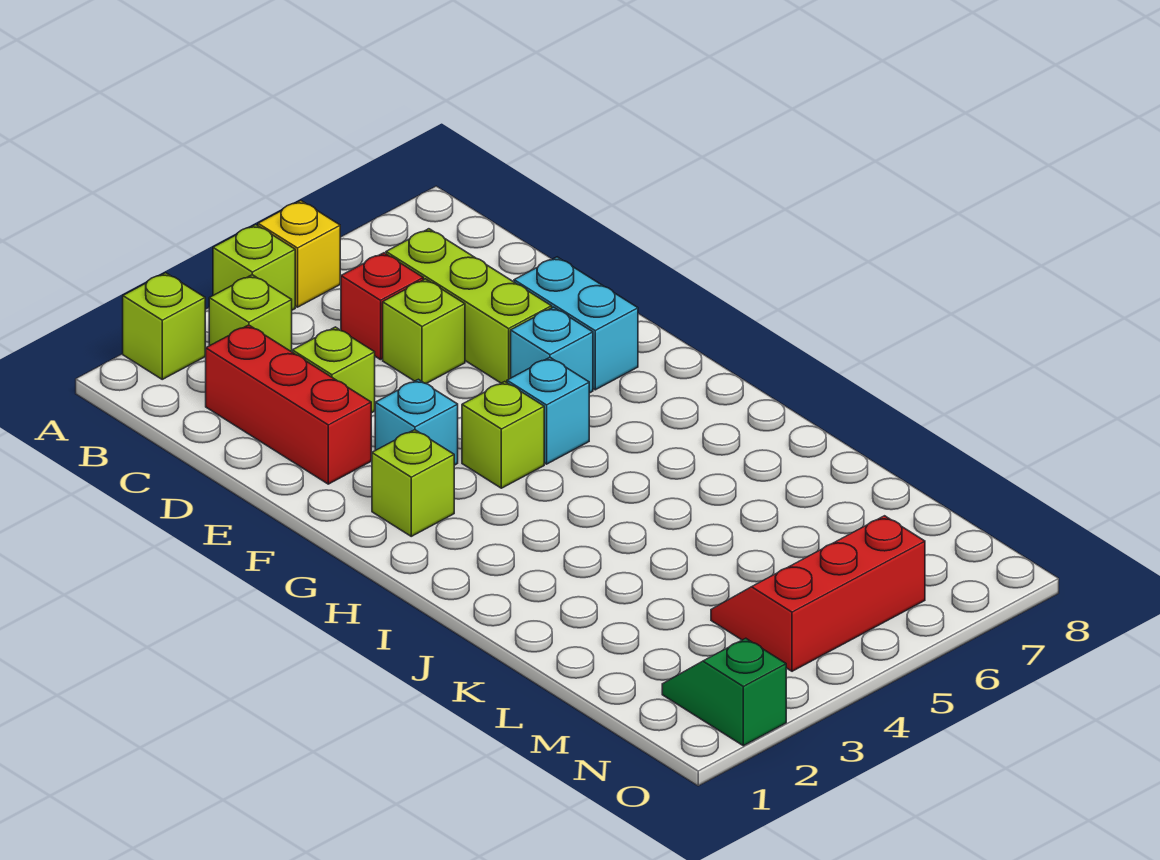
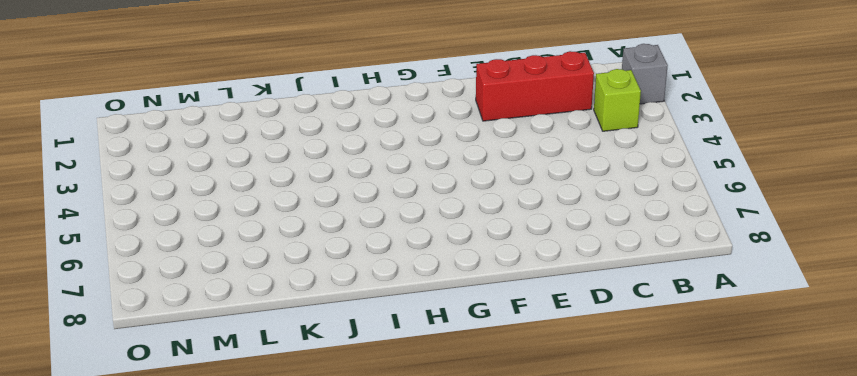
grey 1x1 brick [622,44,668,104] -> lime 1x1 brick [123,273,205,379]
none -> lime 1x1 brick [213,225,295,310]
none -> yellow 1x1 brick [258,201,340,307]
none -> red 1x1 brick [341,253,423,360]

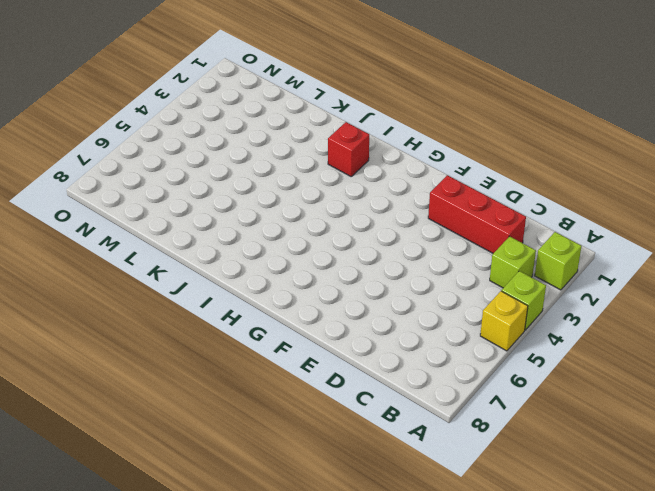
red 1x1 brick [328,122,369,176] -> red 1x1 brick moved to [341,253,423,360]
none -> lime 1x3 brick [386,229,552,383]
none -> lime 1x1 brick [292,327,375,413]
none -> lime 1x1 brick [383,279,465,384]

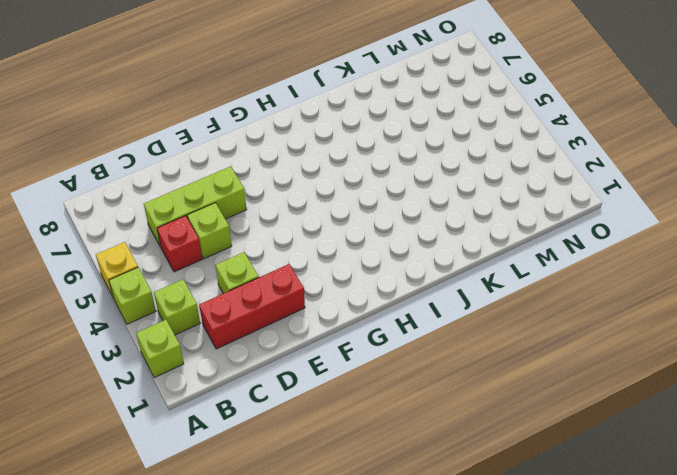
none -> cyan 1x2 brick [514,257,638,390]
none -> cyan 1x1 brick [375,379,458,465]
none -> cyan 1x1 brick [511,307,593,393]

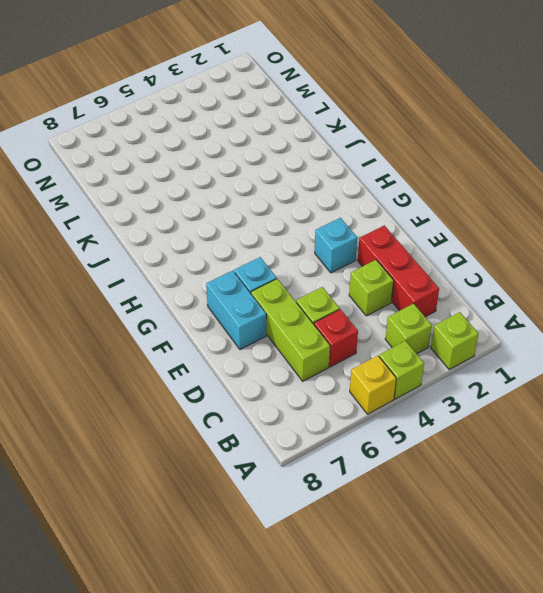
none -> lime 1x1 brick [372,430,454,536]
none -> lime 1x1 brick [462,382,544,488]
none -> cyan 1x1 brick [507,357,589,464]

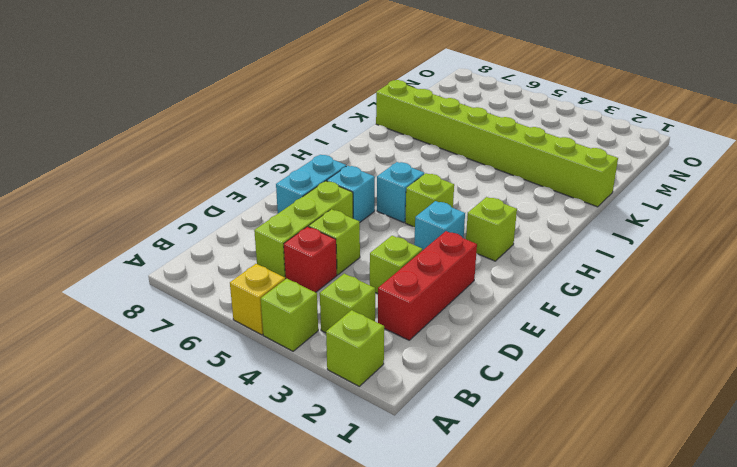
lime 1x8 brick [376,80,618,207] -> none
none -> red 2x3 slope [711,516,925,671]
none -> green 1x2 slope [662,638,786,746]

